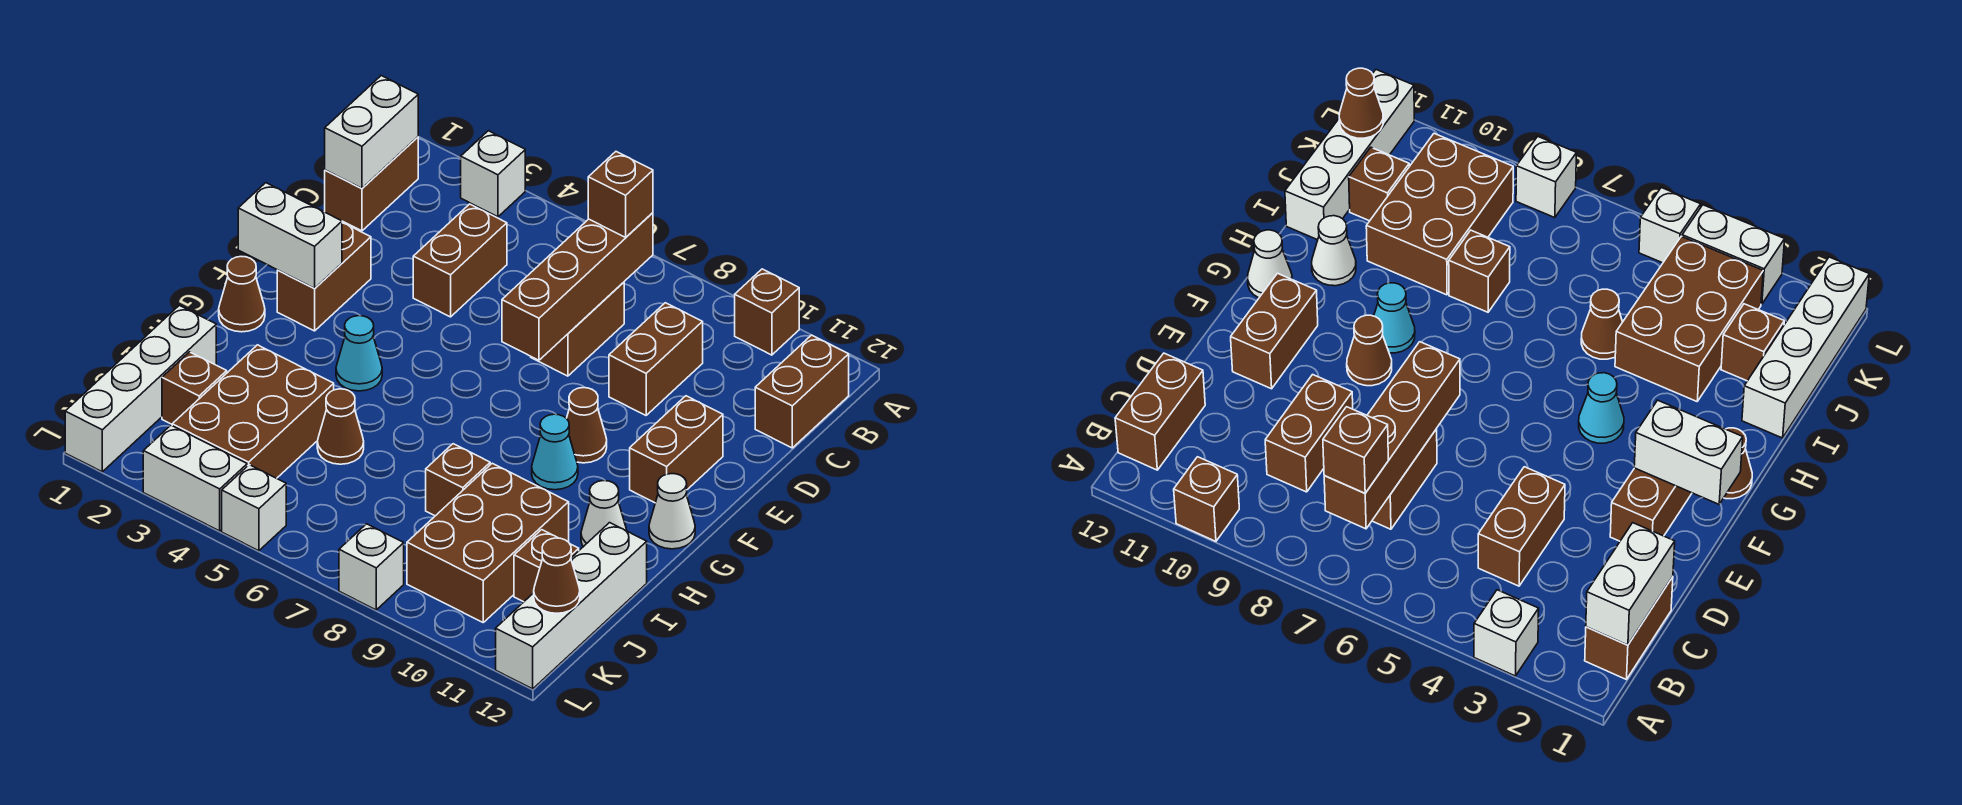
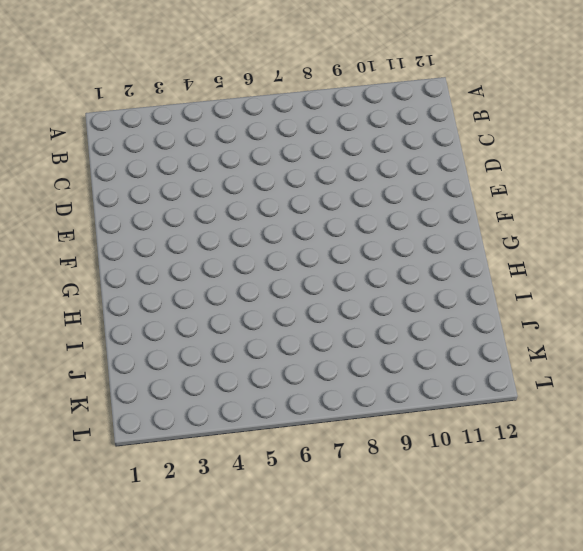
none -> white 1x1 brick [461,131,525,217]
none -> brown 1x1 brick [735,269,799,355]
none -> brown 1x2 brick [325,137,418,231]
none -> brown 1x2 brick [755,335,849,448]

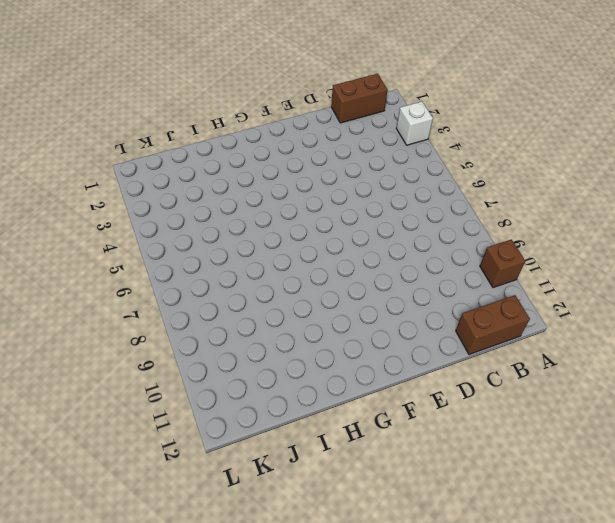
none -> brown 1x2 brick [413,204,507,317]
none -> brown 1x2 brick [531,282,624,376]
none -> brown 1x2 brick [609,303,703,415]
none -> brown 1x2 brick [277,222,371,331]

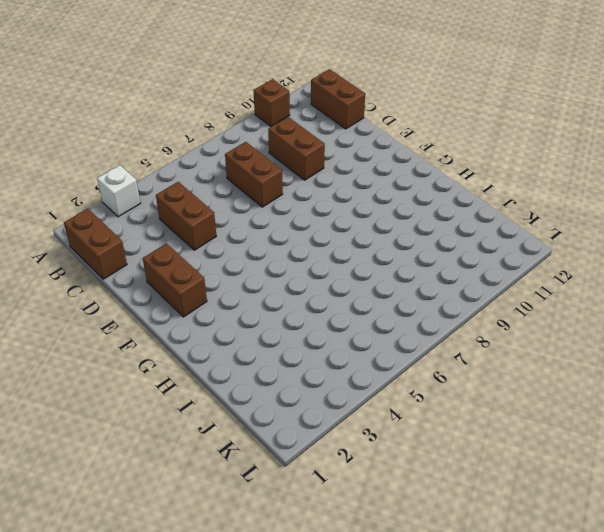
none -> brown 1x2 brick [630,396,723,503]
none -> brown 1x1 cone [567,388,607,463]
none -> brown 1x1 cone [219,257,265,332]
none -> cyan 1x1 cone [336,316,382,391]

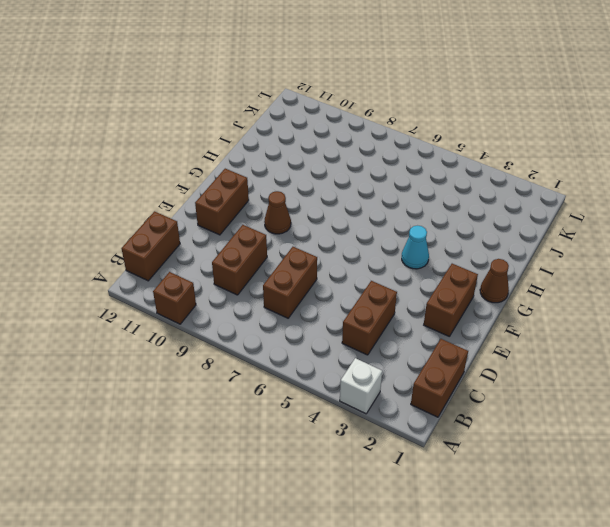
none -> cyan 1x1 cone [532,414,578,490]
none -> white 1x1 cone [649,474,695,549]
none -> white 1x1 cone [581,481,627,547]
none -> white 1x4 brick [65,305,216,472]

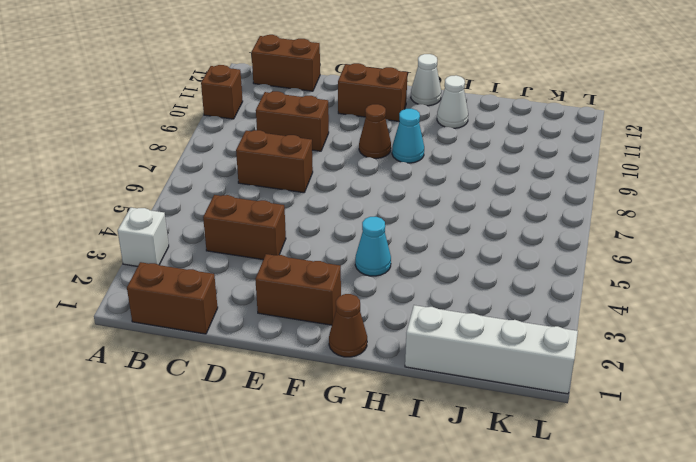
none -> brown 2x3 brick [172,345,334,478]
none -> brown 1x1 cone [317,389,364,464]
none -> brown 1x1 brick [426,444,490,516]
none -> brown 2x3 brick [407,463,569,622]

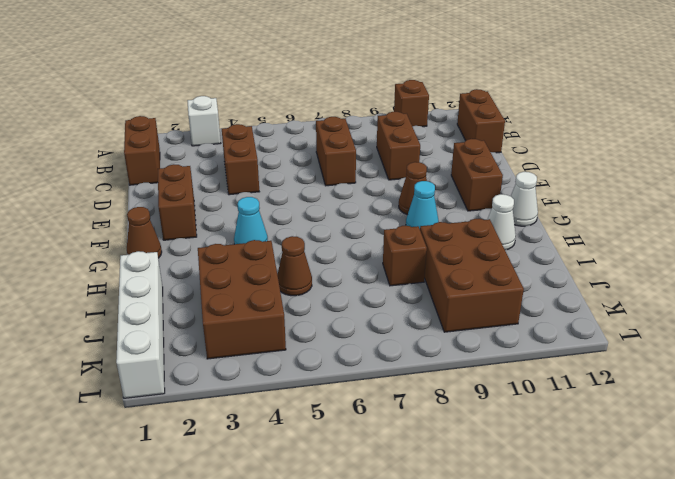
none -> white 1x4 brick [496,523,647,689]
none -> brown 1x1 brick [162,352,227,424]
none -> brown 1x1 brick [514,530,579,602]
none -> white 1x2 brick [143,425,247,531]

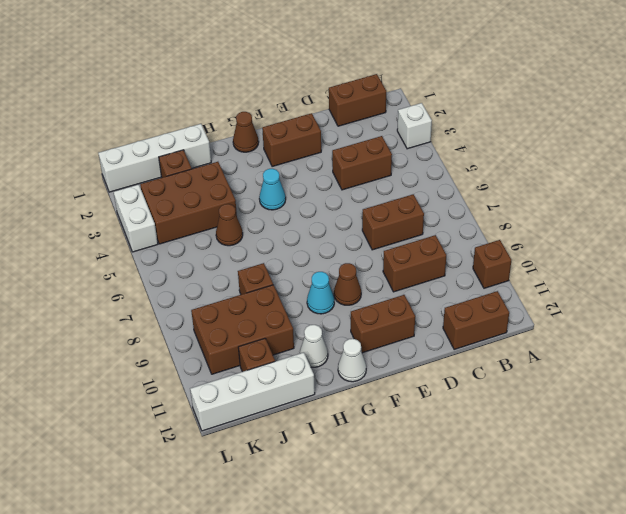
none -> white 1x1 brick [222,465,286,551]
none -> white 1x1 brick [339,524,404,610]
none -> white 1x2 brick [325,76,418,188]
none -> brown 1x4 brick [502,213,653,360]

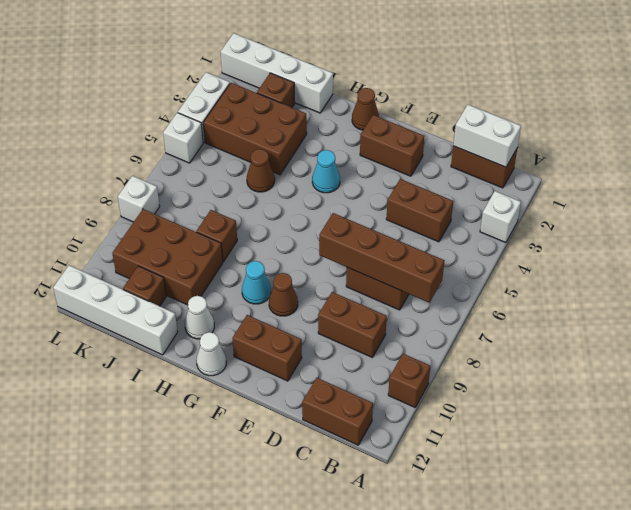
none -> white 1x2 brick [238,183,342,288]
none -> brown 1x1 cone [534,538,580,613]
none -> brown 1x1 brick [588,152,653,237]

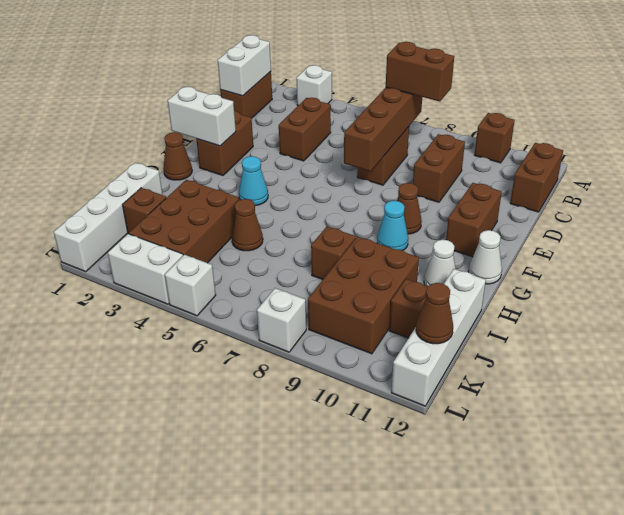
brown 1x2 brick [386,42,454,101] -> brown 1x1 brick [588,152,653,237]

